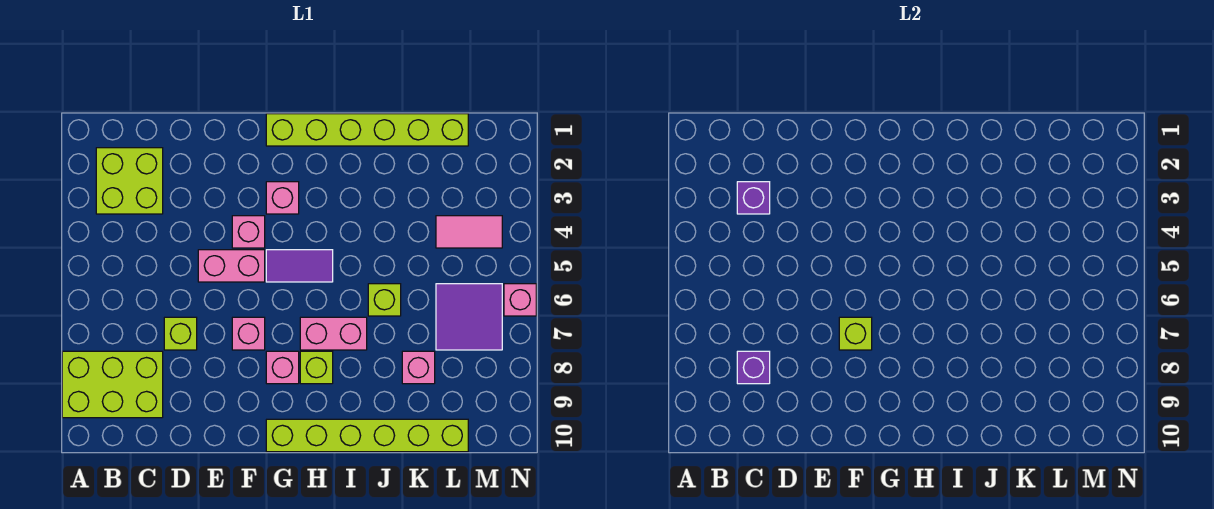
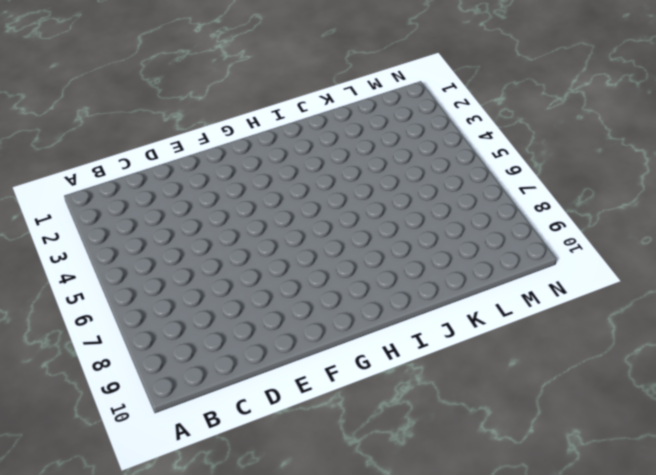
none -> lime 2x3 brick [62,351,163,418]
none -> lime 2x2 brick [96,148,163,214]
none -> lime 1x1 brick [164,317,197,350]

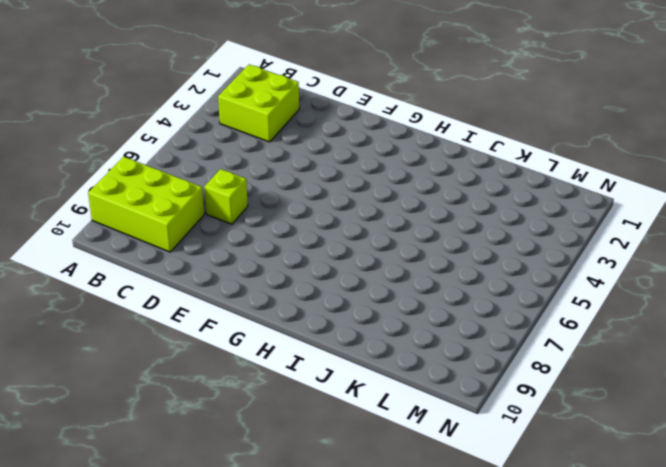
none -> pink 1x2 brick [198,250,265,282]
none -> pink 1x1 brick [232,216,265,248]
none -> pink 1x1 brick [232,317,265,350]

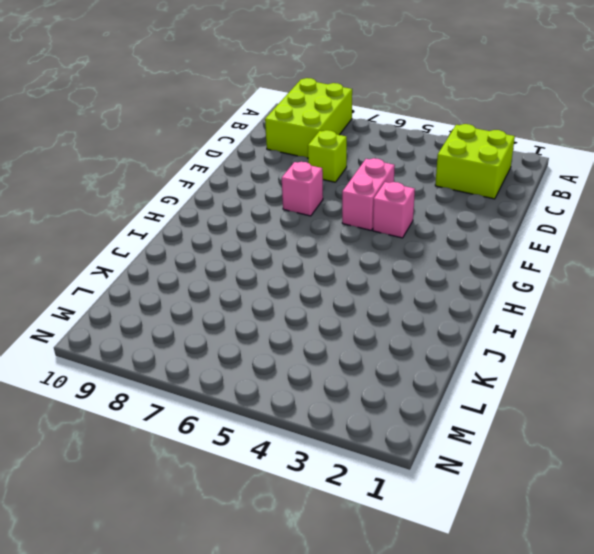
none -> lime 1x6 brick [266,114,468,146]
none -> pink 1x1 brick [266,182,299,214]
none -> purple 1x2 tile [266,250,333,282]

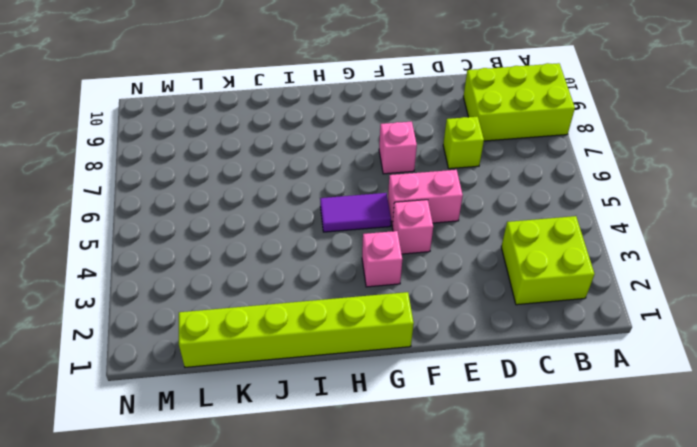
none -> pink 1x1 brick [266,351,299,384]
none -> lime 1x6 brick [266,419,468,452]
none -> pink 1x2 brick [300,317,367,350]

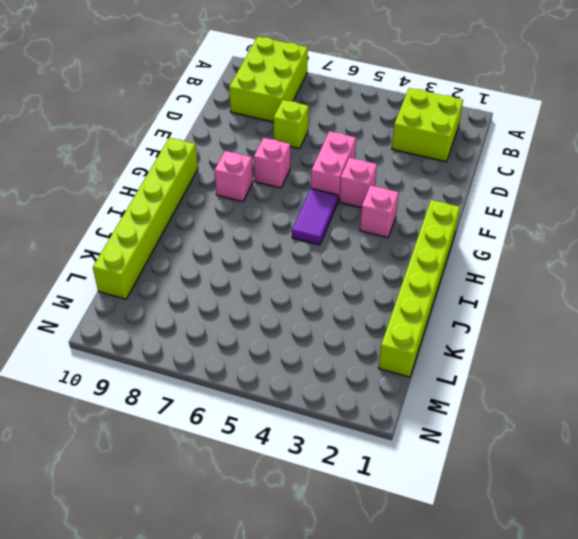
none -> pink 1x2 brick [300,317,367,350]
none -> lime 1x1 brick [300,351,333,384]
none -> lime 1x1 brick [368,284,401,316]

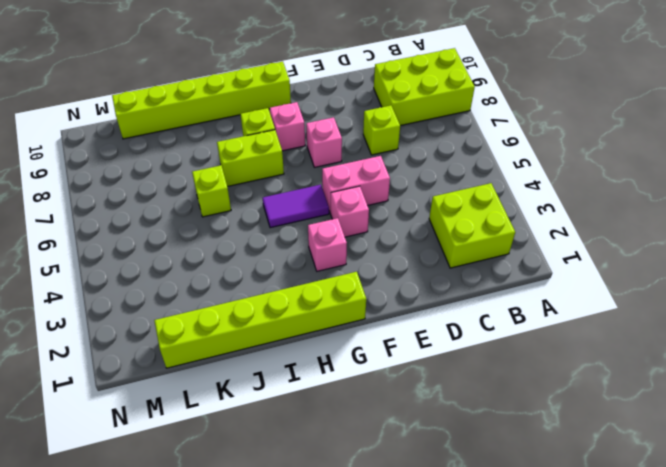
lime 1x2 brick [217,130,284,187] -> pink 1x2 brick [300,317,367,350]
none -> pink 1x1 brick [402,351,435,384]
none -> pink 1x2 tile [436,216,502,248]
none -> purple 2x2 tile [436,284,502,350]

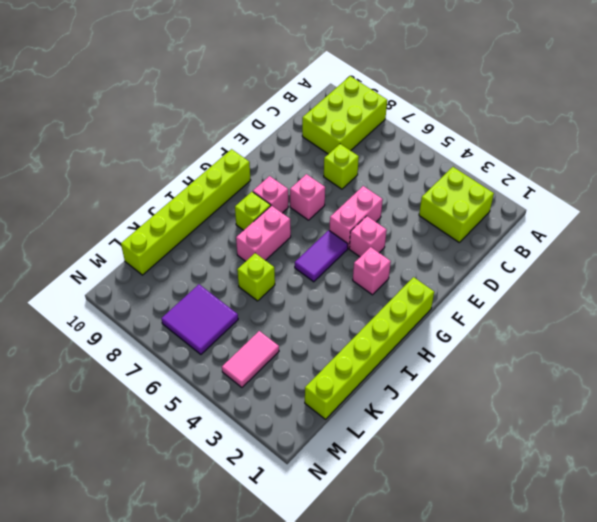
none -> pink 1x1 brick [402,351,435,384]
none -> pink 1x1 brick [504,284,536,316]
none -> purple 1x1 brick [737,182,770,214]

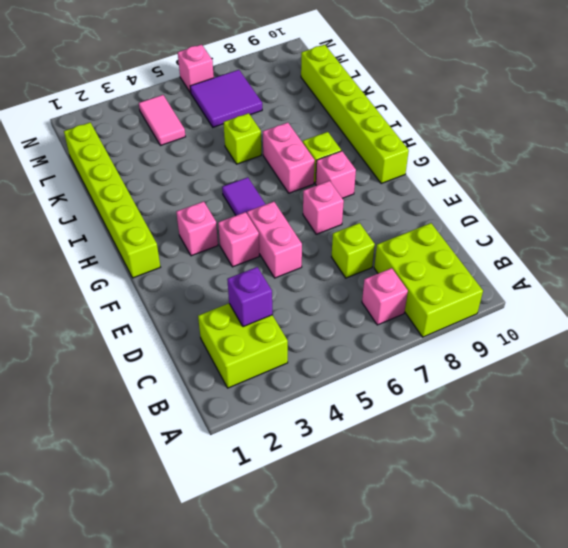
pink 1x1 brick [362,268,408,325] -> pink 1x1 brick moved to [402,351,435,384]
none -> purple 1x1 brick [737,351,770,384]
none -> lime 1x1 brick [839,317,872,350]

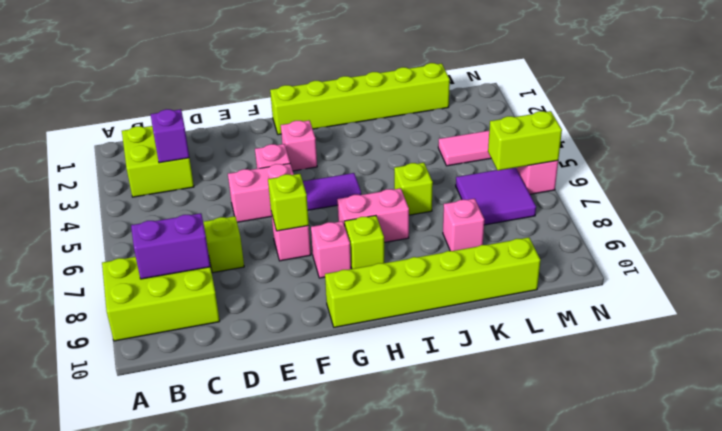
purple 1x2 brick [131,213,210,279] -> purple 1x1 brick [737,351,770,384]
lime 1x2 brick [488,111,562,170] -> none

